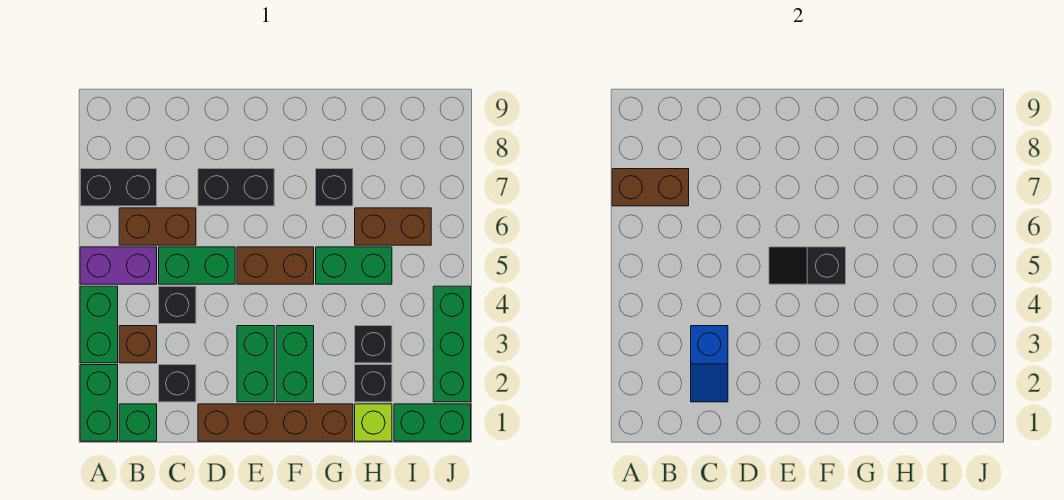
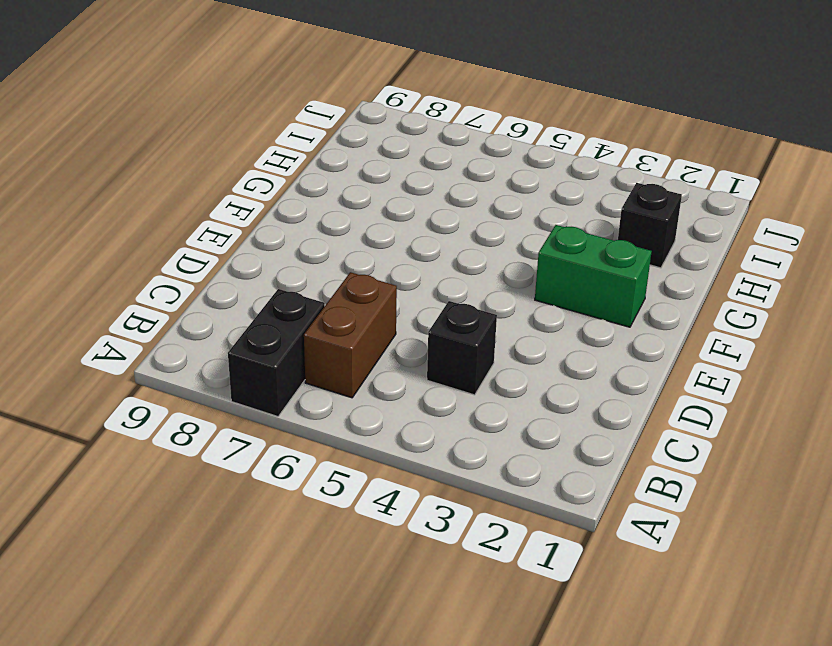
none -> green 1x2 brick [80,365,118,441]
none -> green 1x2 brick [80,286,118,363]
none -> purple 1x2 brick [80,247,157,284]

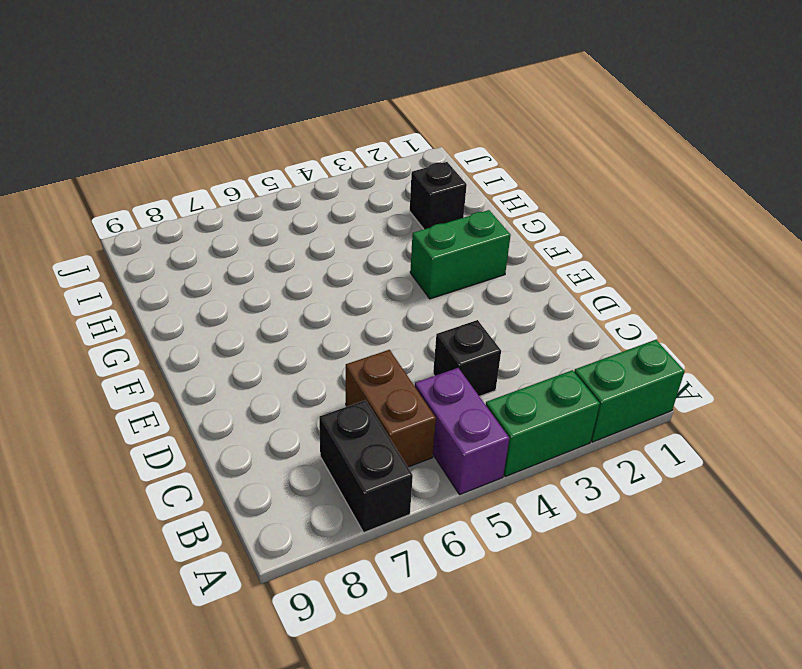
none -> green 1x1 brick [119,404,157,441]
none -> brown 1x1 brick [119,326,157,363]
none -> black 1x1 brick [159,365,196,402]

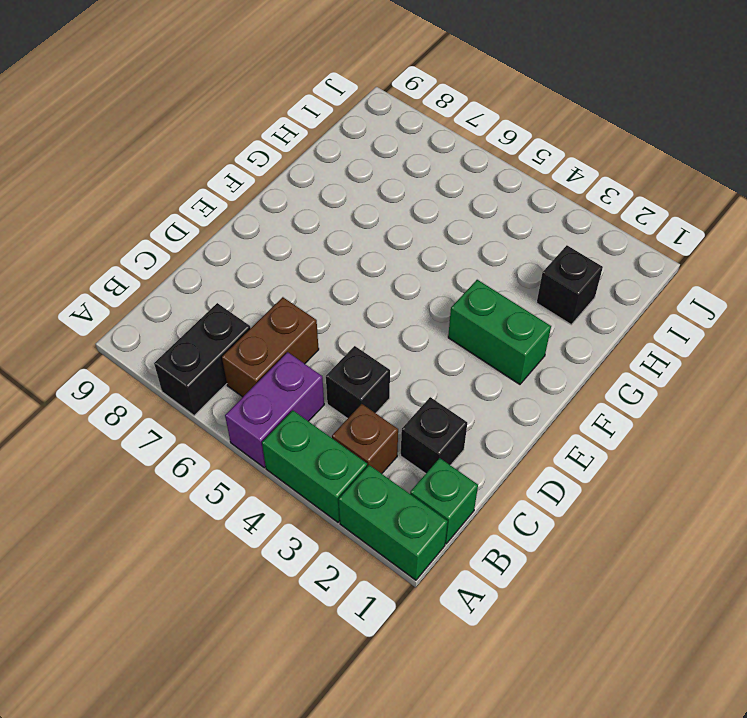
none -> green 1x2 brick [159,247,235,284]
none -> brown 1x4 brick [198,404,353,441]
none -> black 1x2 brick [198,169,274,206]

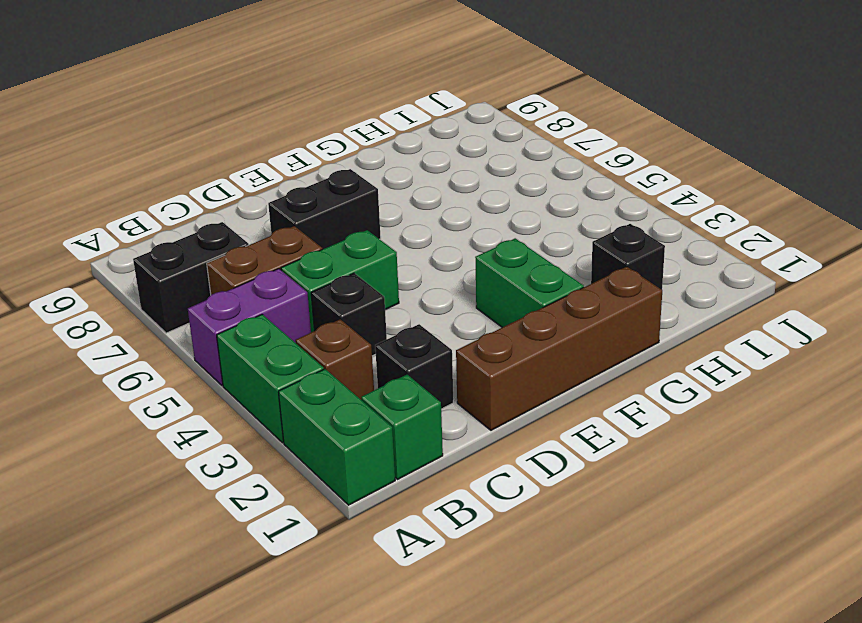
none -> green 1x2 brick [237,326,274,402]
none -> brown 1x2 brick [237,247,314,284]
none -> green 1x2 brick [316,247,392,284]

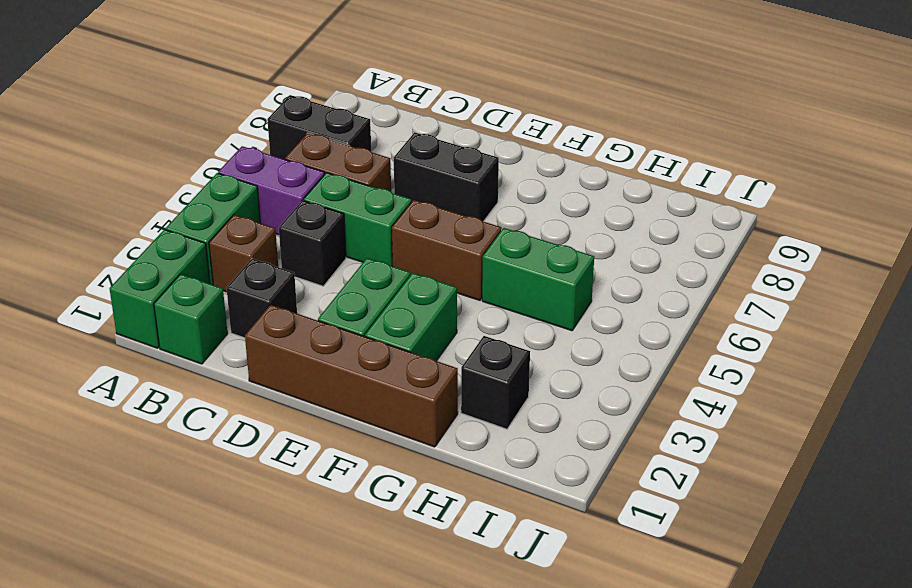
none -> black 1x1 brick [316,169,353,206]
none -> lime 1x1 brick [355,404,392,441]
none -> black 1x1 brick [355,326,392,363]

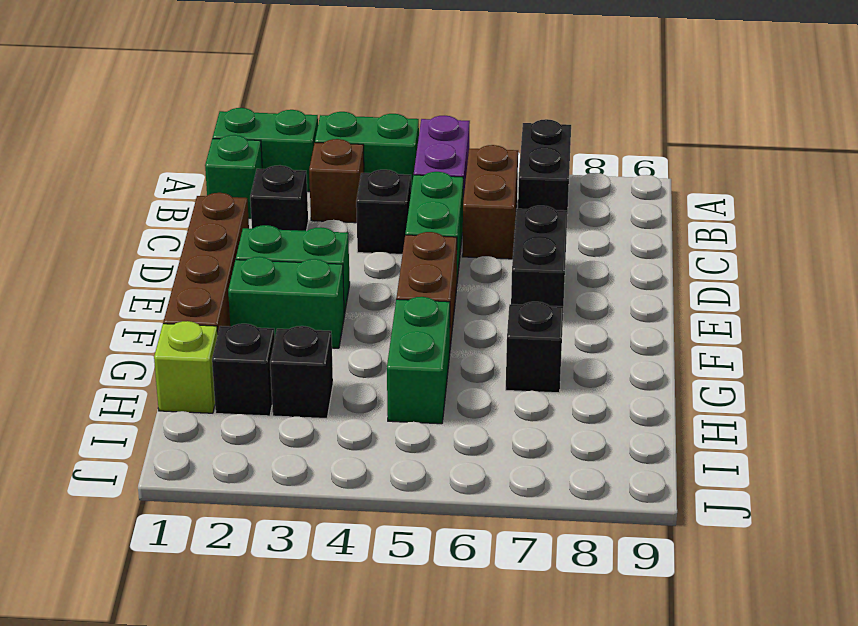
none -> brown 1x2 brick [355,208,431,245]
none -> green 1x2 brick [394,404,471,441]
none -> green 1x3 brick [433,286,471,402]

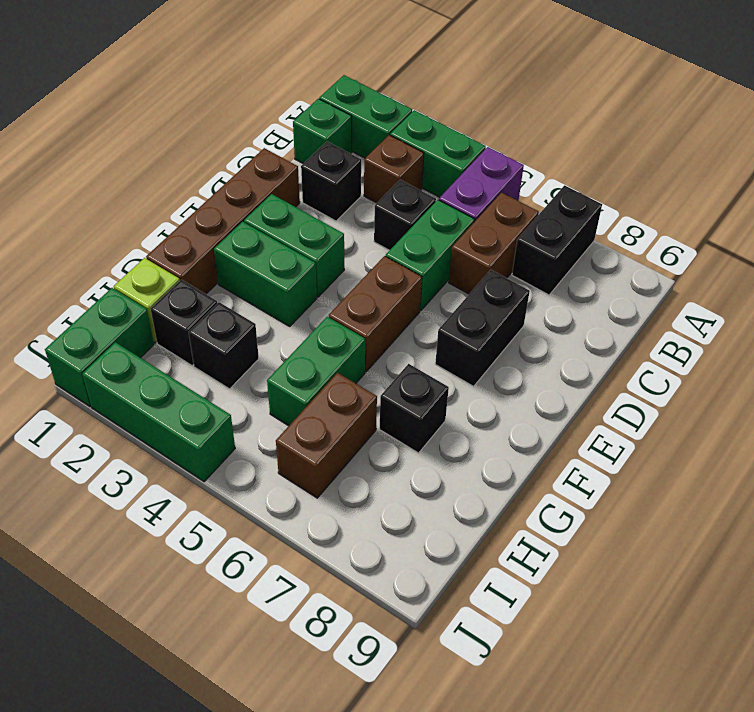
none -> brown 1x2 brick [612,169,689,206]
none -> blue 1x2 slope [691,326,728,402]
none -> black 1x2 slope [769,247,846,284]

